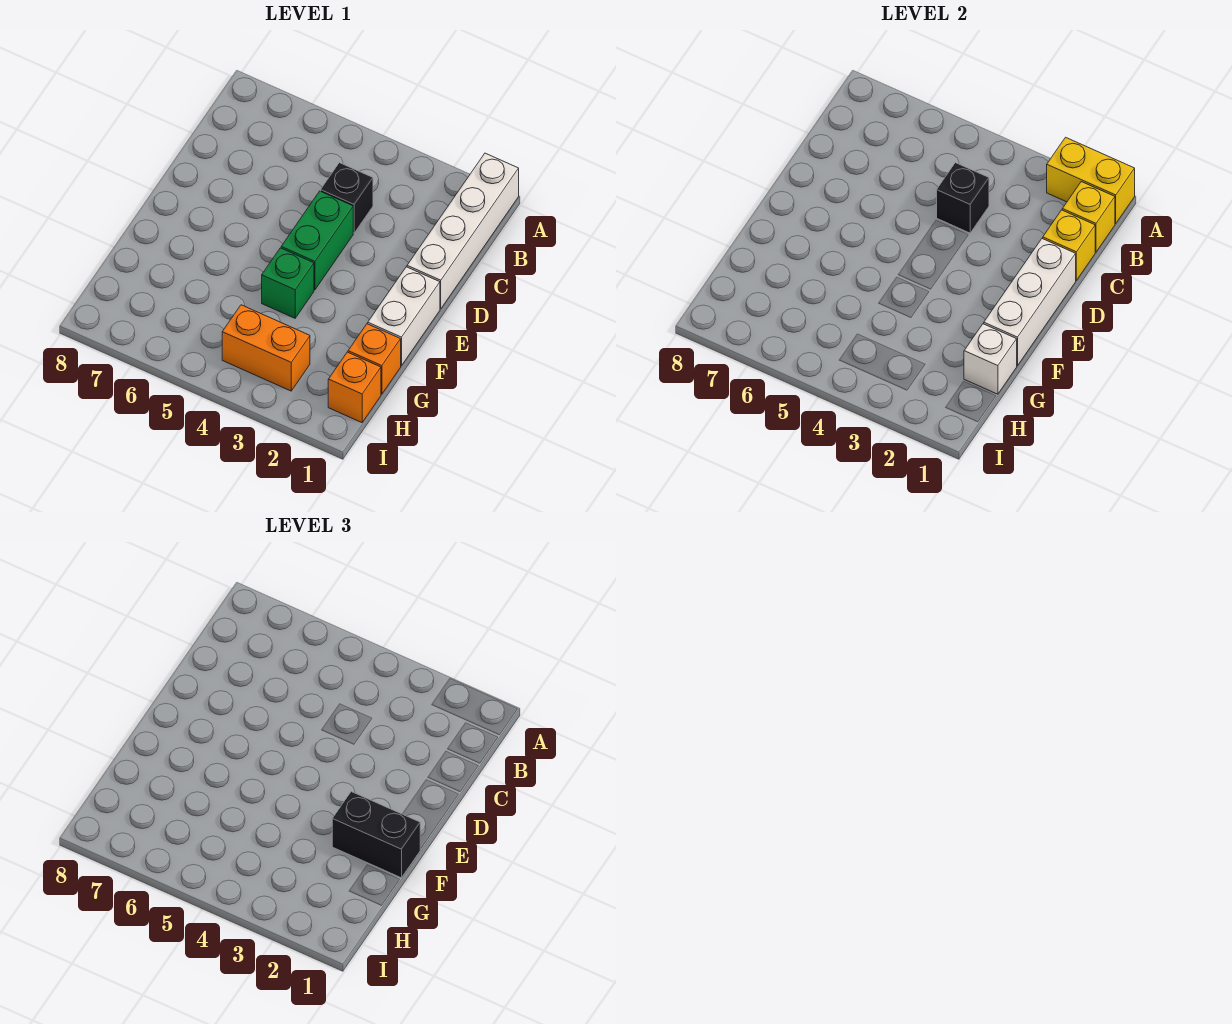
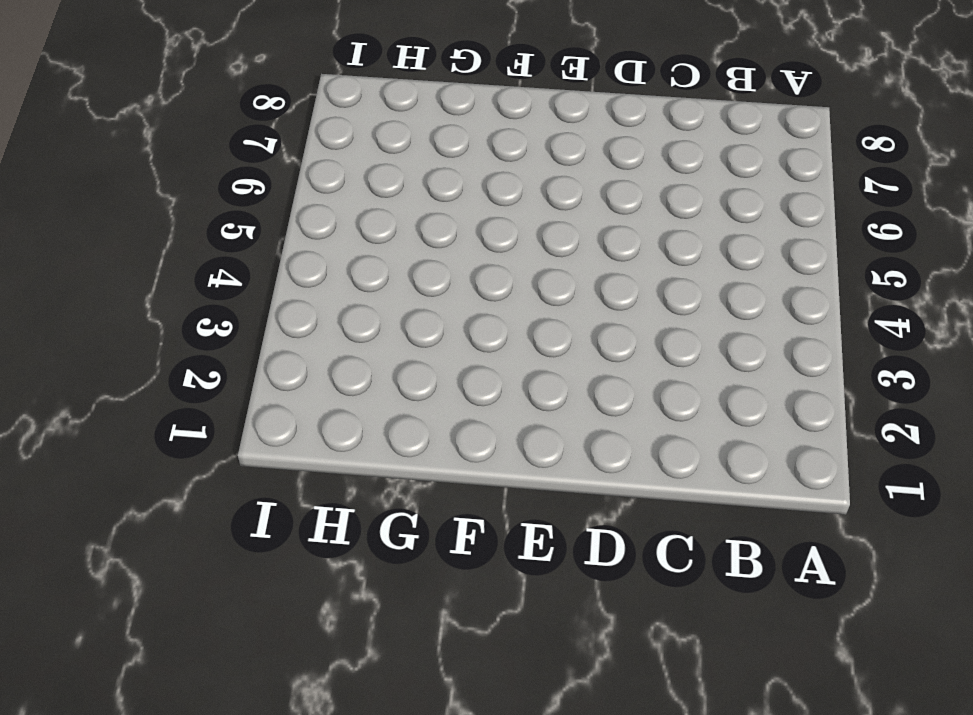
none -> white 1x4 brick [407,153,519,309]
none -> black 1x1 brick [321,163,373,233]
none -> green 1x2 brick [281,191,353,290]

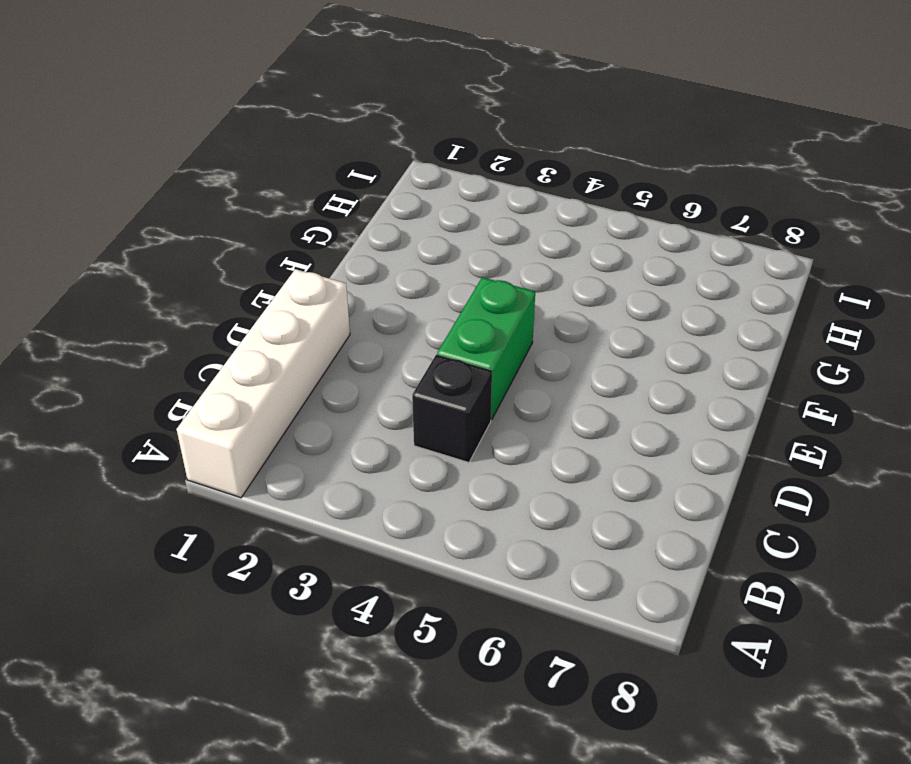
none -> white 1x2 brick [368,267,440,366]
none -> green 1x1 brick [262,248,314,318]
none -> orange 1x1 brick [348,324,401,394]

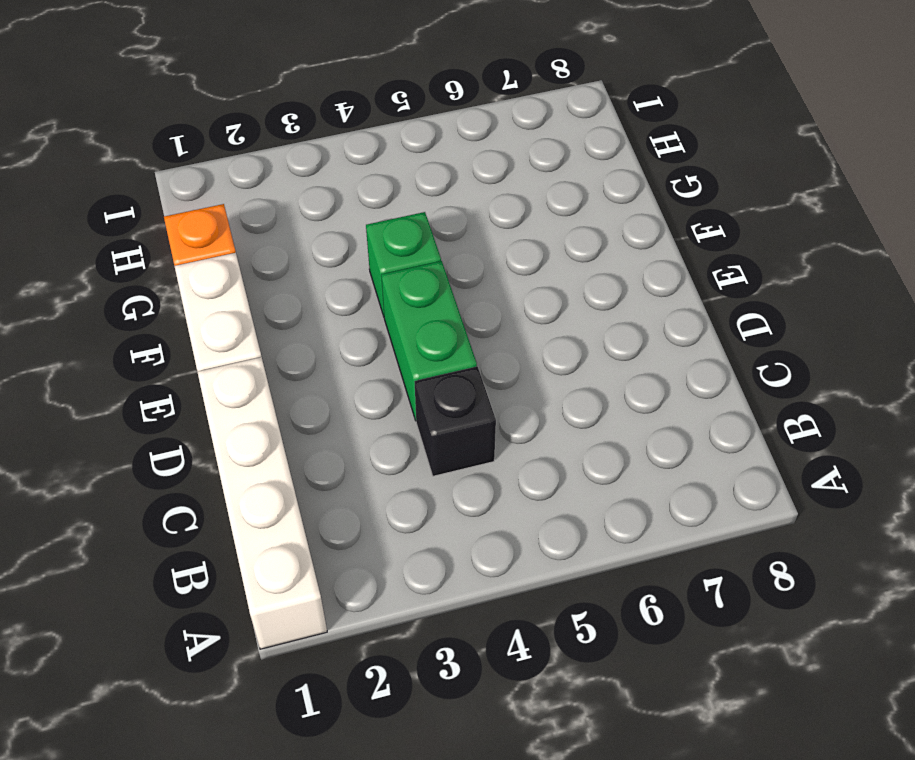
none -> orange 1x1 brick [328,352,381,423]
none -> orange 1x2 brick [222,305,310,391]
none -> yellow 1x2 brick [1047,137,1135,224]

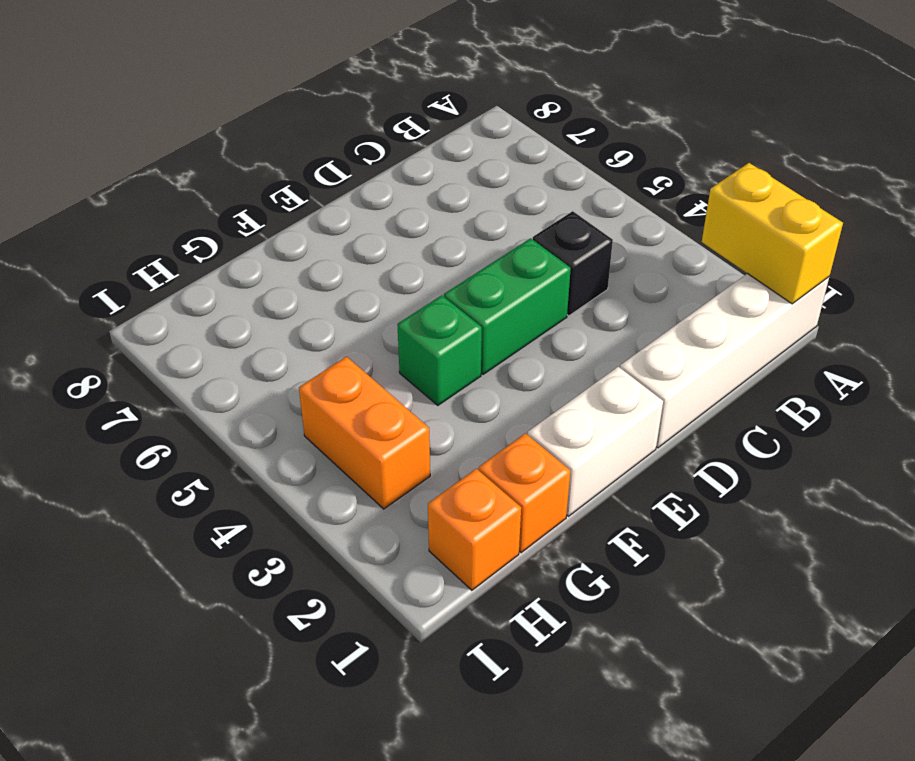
none -> yellow 1x1 brick [1062,182,1115,252]
none -> yellow 1x1 brick [1043,210,1095,280]
none -> black 1x1 brick [937,163,989,233]

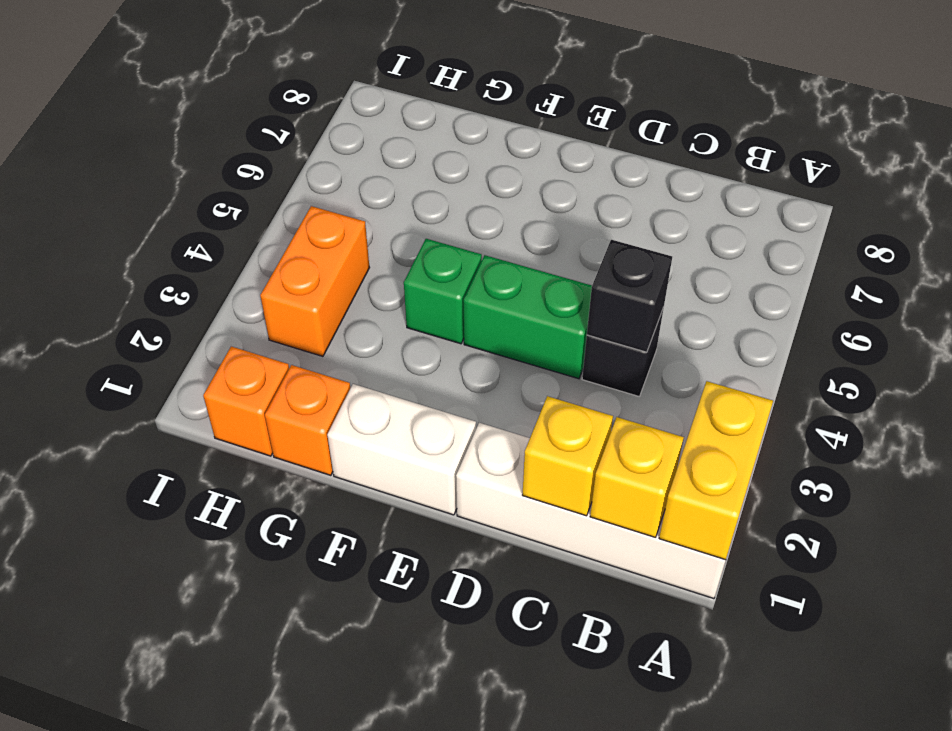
none -> white 1x3 brick [984,238,1076,366]
none -> white 1x1 brick [964,324,1017,394]
none -> black 1x2 brick [332,792,420,878]

